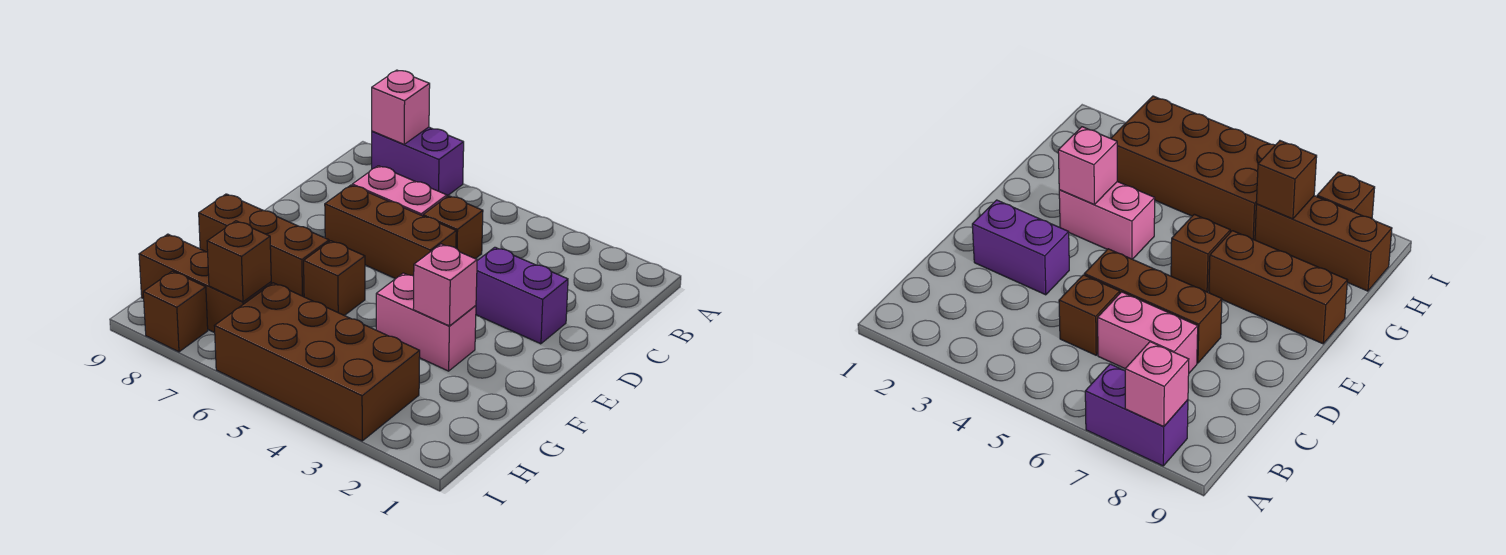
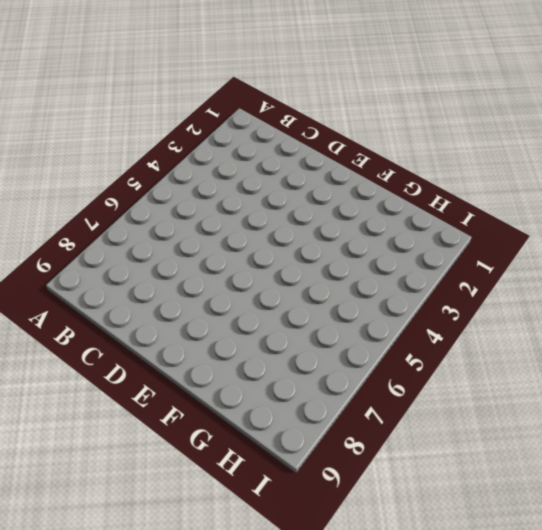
none -> purple 1x2 brick [372,127,464,196]
none -> brown 1x1 brick [423,196,483,259]
none -> pink 1x2 brick [352,166,447,216]

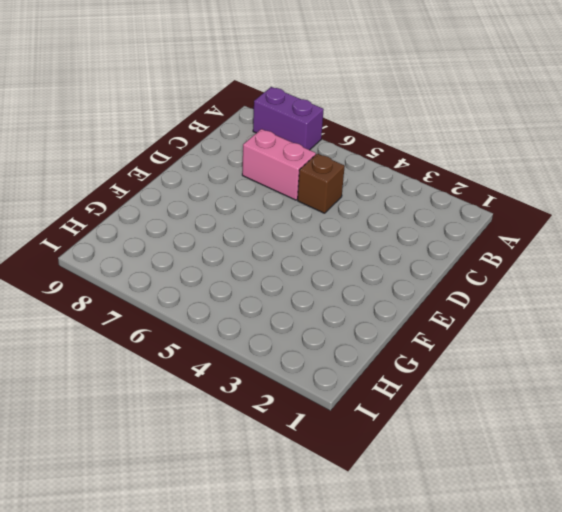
none -> purple 1x2 brick [476,247,568,344]
none -> brown 1x3 brick [325,185,456,279]
none -> pink 1x2 brick [376,273,476,371]

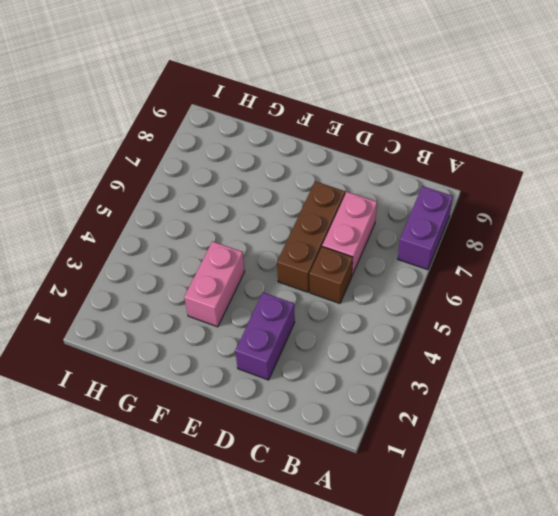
none -> brown 1x1 brick [304,241,365,316]
none -> brown 1x3 brick [199,194,329,297]
none -> brown 2x4 brick [215,283,420,441]

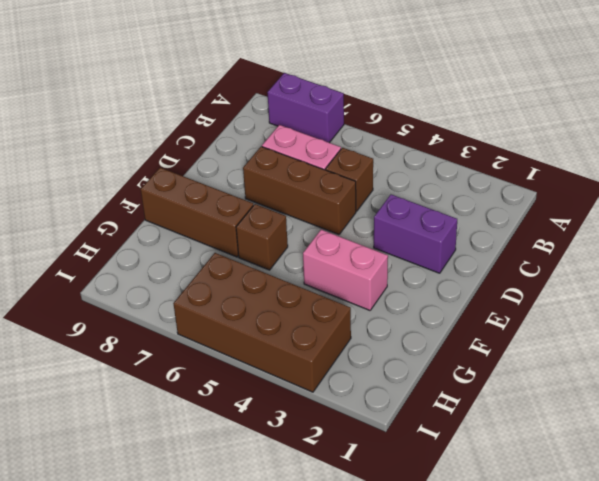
none -> brown 1x3 brick [139,234,271,333]
none -> brown 1x1 brick [143,271,208,352]
none -> pink 1x1 brick [372,70,430,144]

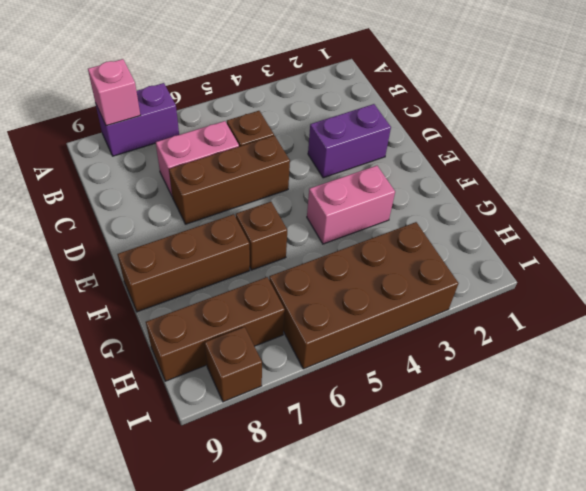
none -> pink 1x1 brick [413,244,477,326]
none -> brown 1x1 brick [207,221,271,302]

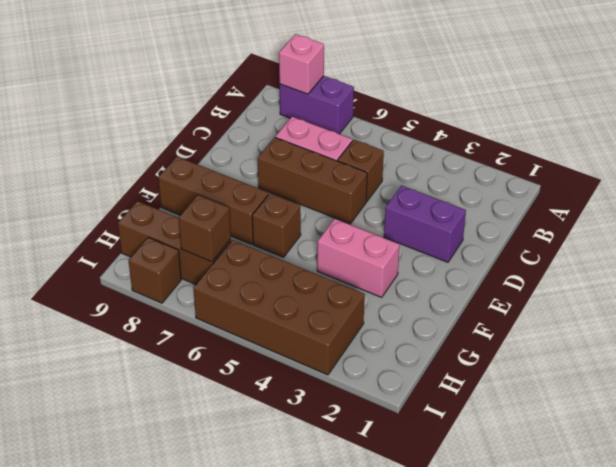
none -> pink 1x1 brick [413,244,477,326]

